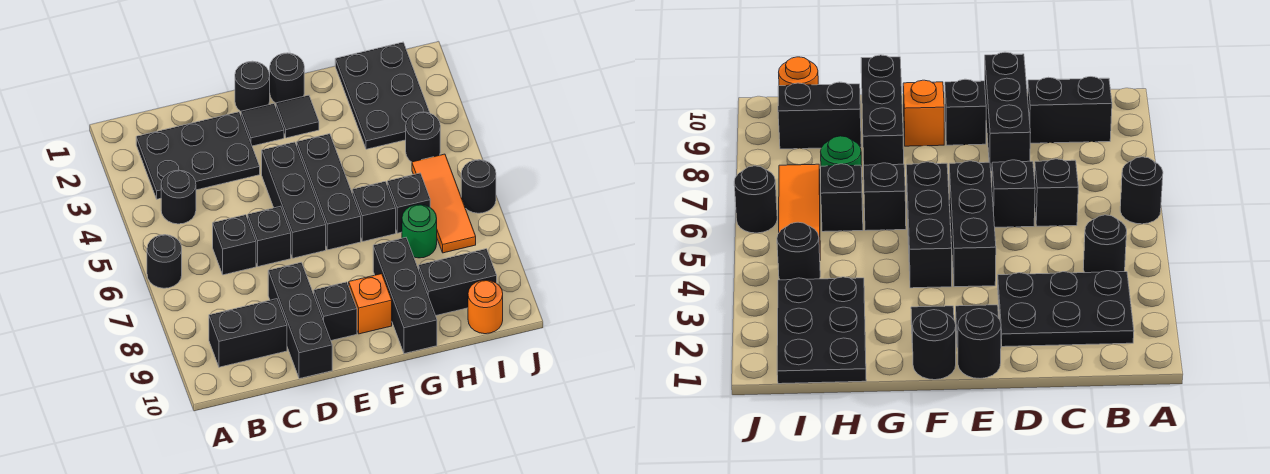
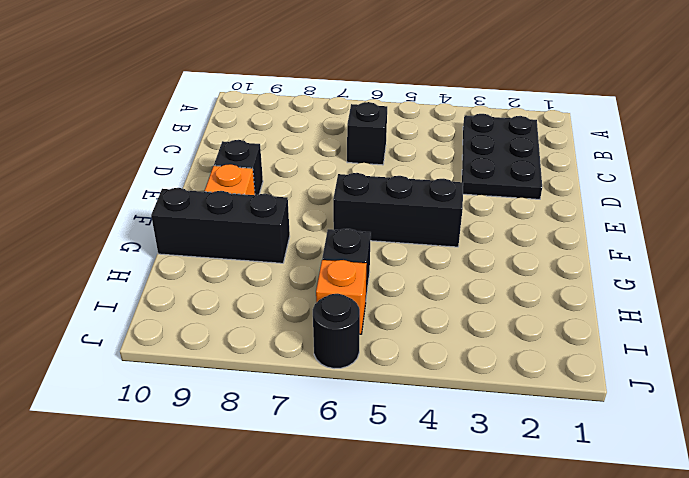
orange 1x1 brick [316,260,367,334] -> orange 1x3 tile [412,154,476,253]
none -> black 1x1 round brick [147,235,182,288]
none -> black 1x1 round brick [161,170,196,224]
none -> black 1x2 brick [209,299,287,367]

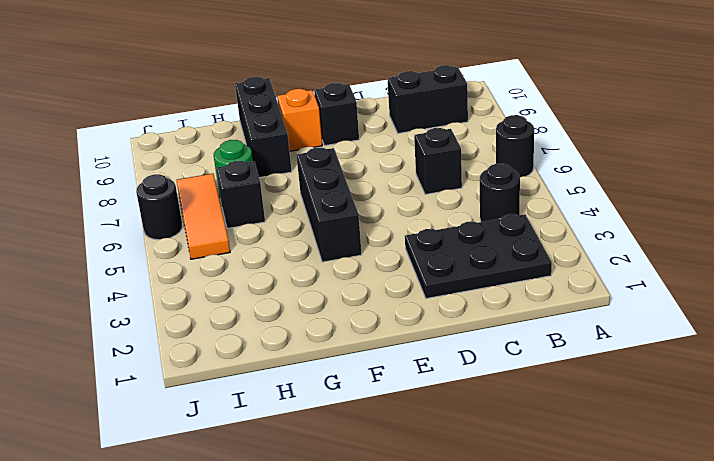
none -> black 1x1 brick [248,206,291,267]
none -> black 1x3 brick [268,262,332,379]
none -> black 1x1 round brick [235,61,270,111]

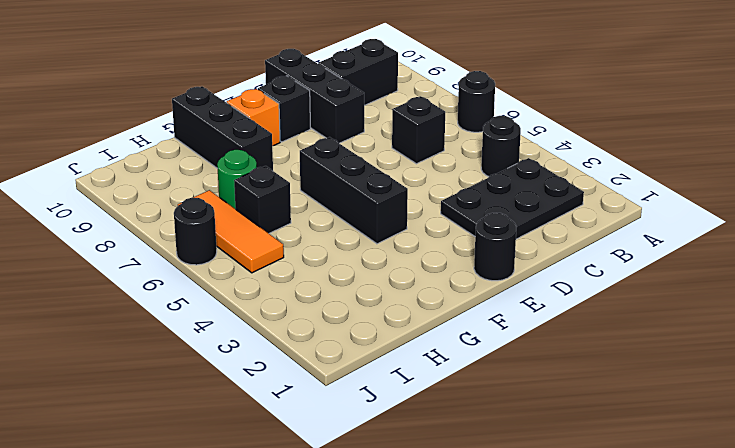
none -> black 1x1 brick [248,206,291,267]
none -> black 1x1 tile [241,104,284,146]
none -> black 1x3 brick [262,142,326,258]

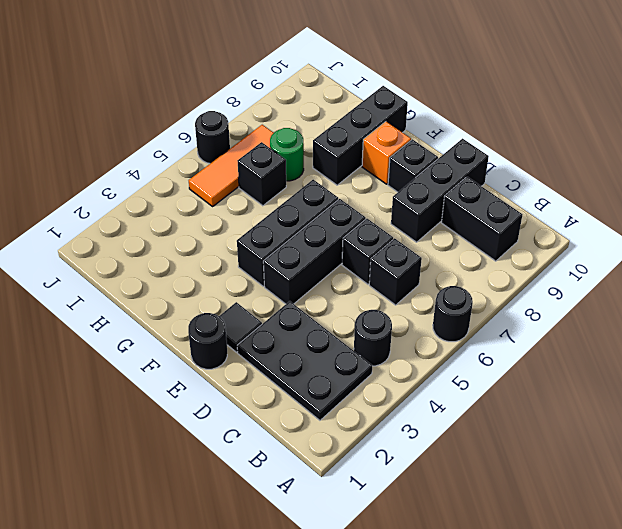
none -> black 1x1 round brick [269,53,304,103]
none -> black 1x1 tile [276,95,319,138]
none -> black 1x1 brick [352,181,396,242]

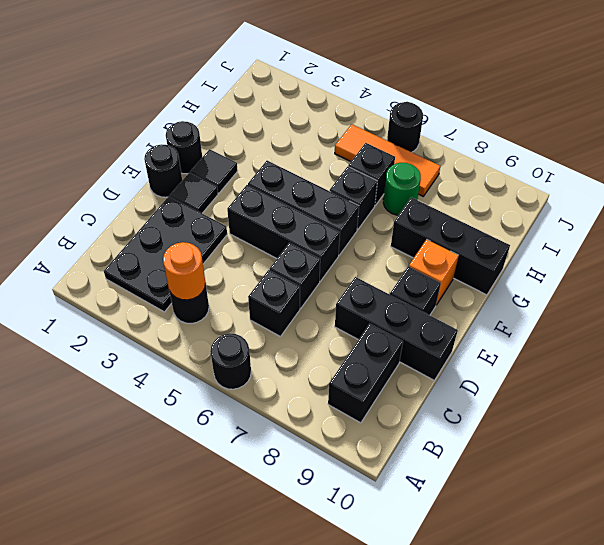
orange 1x1 round brick [163,242,206,300] -> orange 1x1 round brick moved to [468,280,503,334]
none -> black 2x3 plate [335,42,430,149]
none -> black 1x2 brick [419,249,497,316]
none -> black 1x1 round brick [406,112,440,162]

